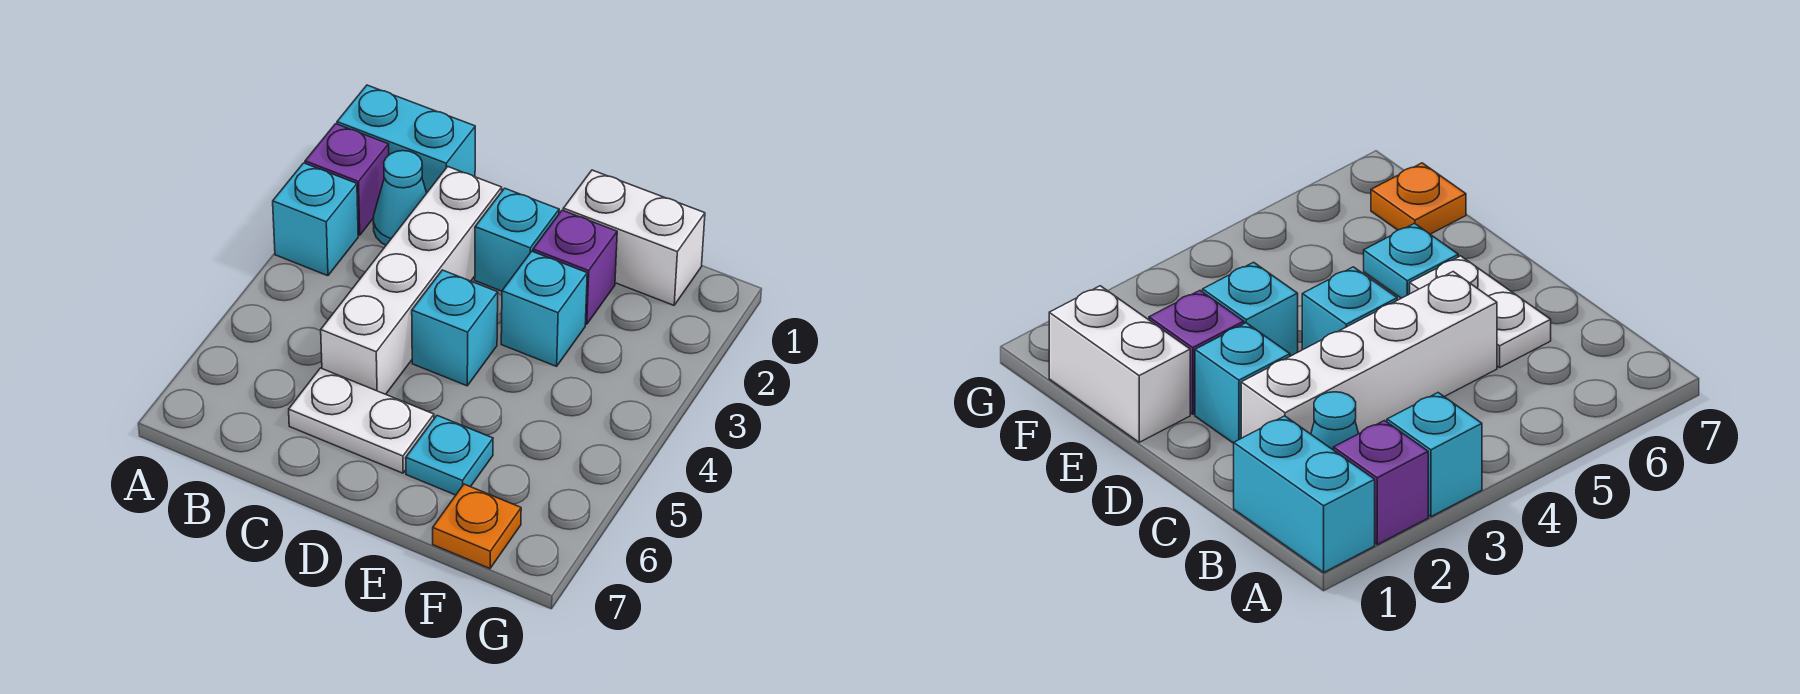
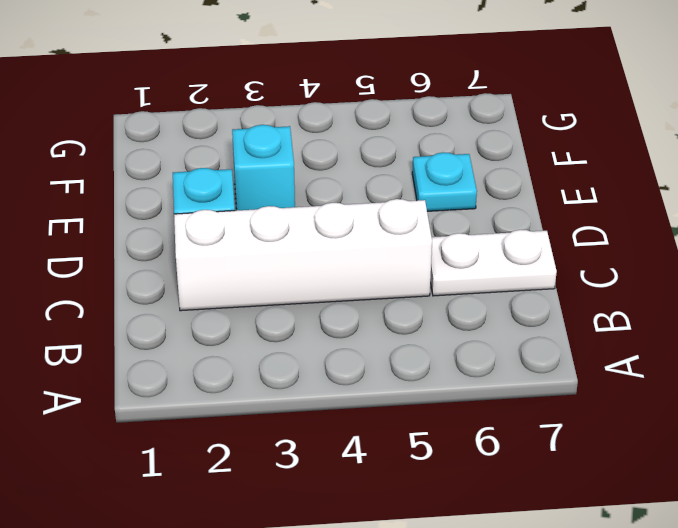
white 1x2 plate [430,230,557,296] -> white 1x2 plate turned to [289,368,434,473]
none -> cyan 1x2 brick [337,85,475,192]
none -> purple 1x1 brick [305,124,389,235]
none -> cyan 1x1 brick [273,163,358,276]

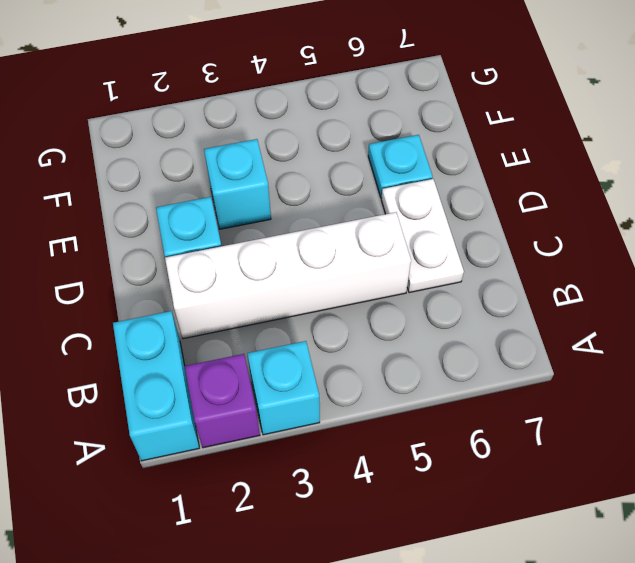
none -> cyan 1x1 cone [373,151,427,245]
none -> cyan 1x1 brick [412,270,498,386]
none -> white 1x2 brick [563,170,705,305]

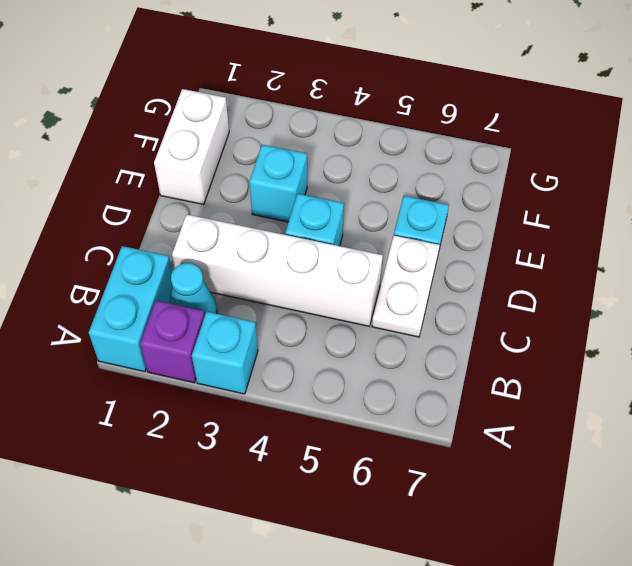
none -> cyan 1x1 brick [475,188,559,291]
none -> purple 1x1 brick [533,210,617,324]
none -> orange 1x1 plate [433,484,521,568]

